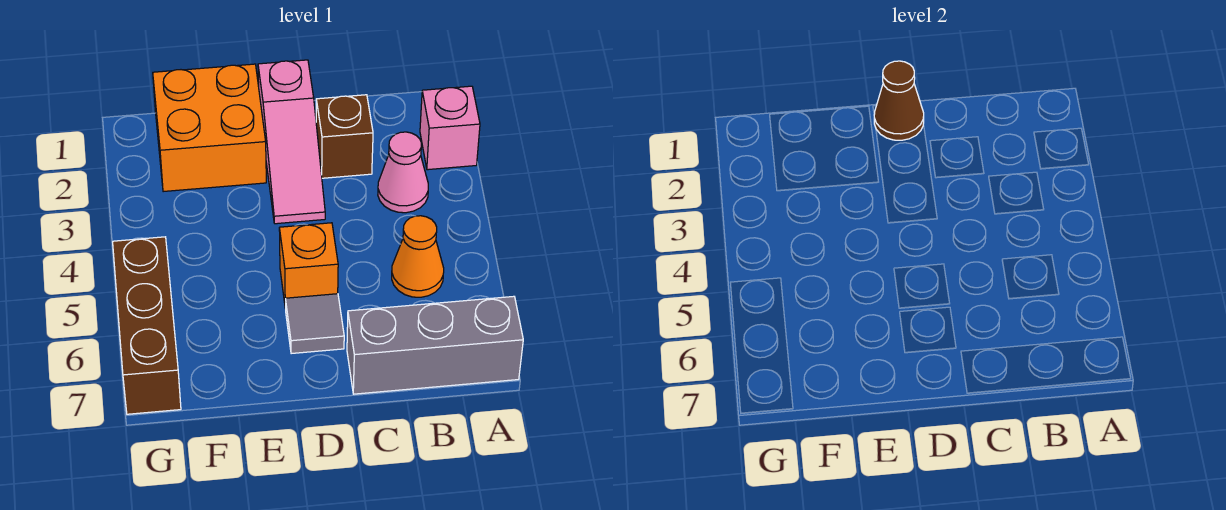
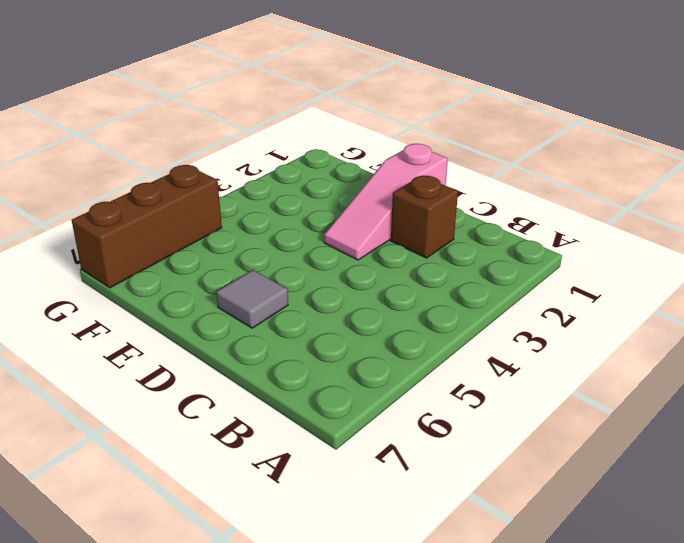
none -> pink 1x1 brick [420,86,480,170]
none -> grey 1x3 brick [347,296,523,394]

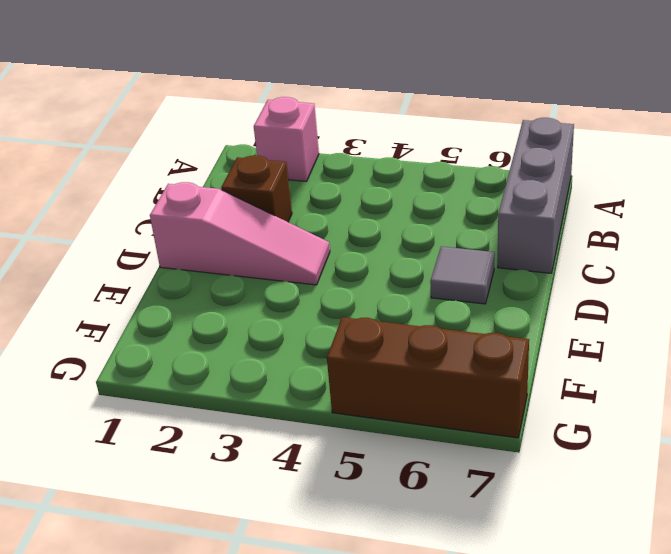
none -> pink 1x1 cone [378,132,428,213]
none -> orange 1x1 cone [392,216,444,297]

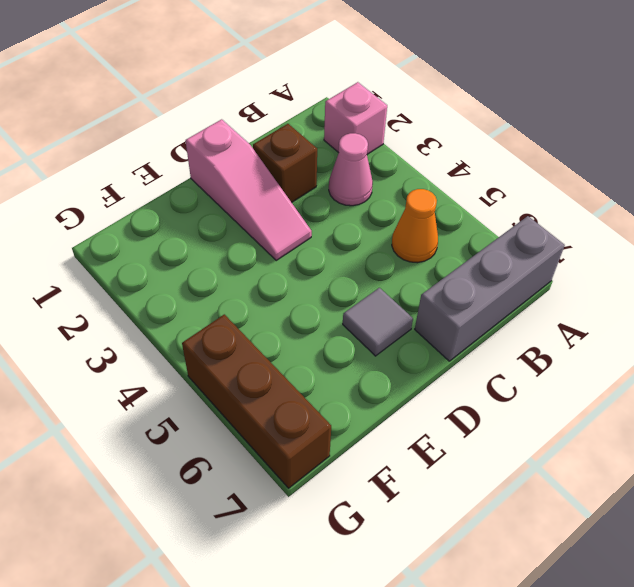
none -> orange 1x1 brick [279,223,338,309]
none -> orange 2x2 brick [153,64,266,192]

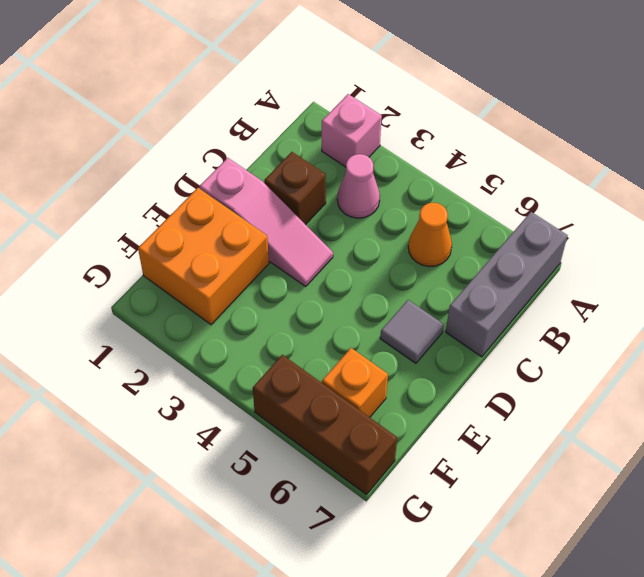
orange 1x1 brick [322,348,388,417] -> orange 1x1 brick moved to [279,223,338,309]
none -> brown 1x1 cone [874,61,924,140]

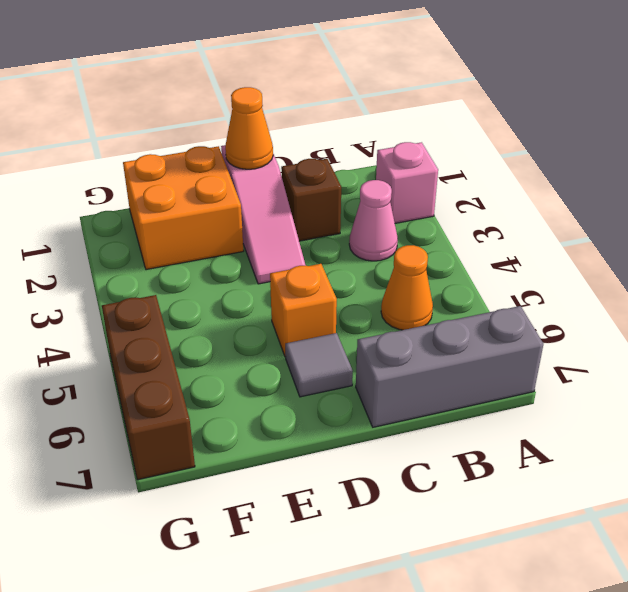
orange 1x1 cone [225,87,273,169] -> brown 1x1 cone [874,61,924,140]

